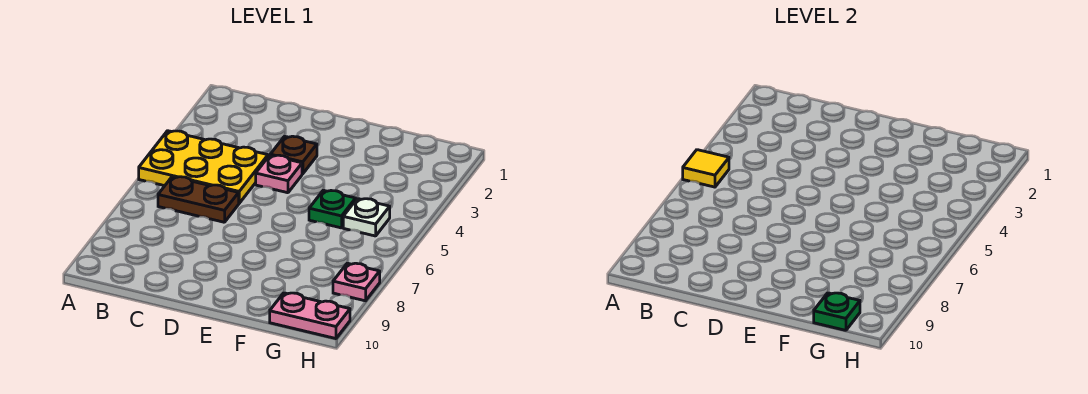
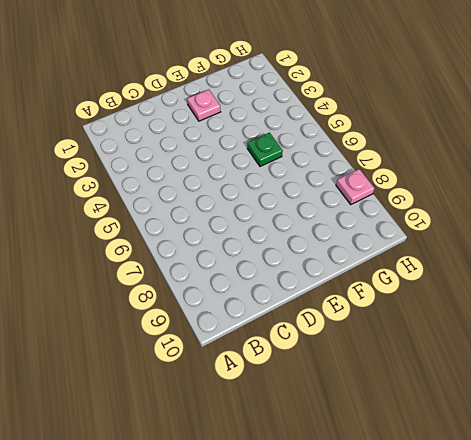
pink 1x1 plate [187,89,221,121] -> pink 1x1 plate moved to [256,155,302,193]
none -> yellow 2x3 plate [139,131,268,203]
none -> brown 1x2 plate [158,177,239,222]

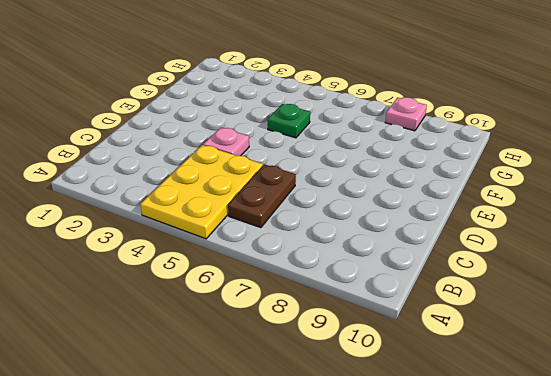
none -> brown 1x1 plate [270,136,317,174]
none -> white 1x1 plate [343,199,390,236]

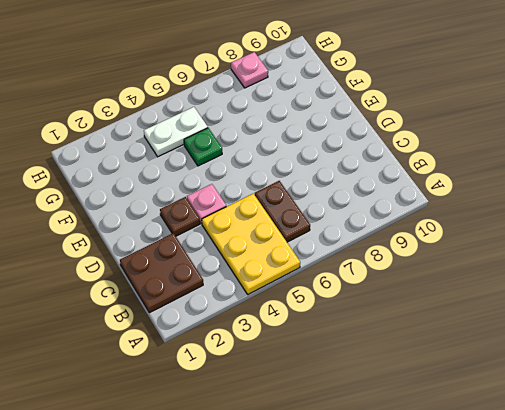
brown 2x2 plate [120,233,203,313] -> none
white 1x2 plate [144,107,208,157] -> white 1x1 plate [343,199,390,236]
none -> pink 1x2 plate [270,293,350,339]
none -> yellow 1x1 tile [683,150,729,187]

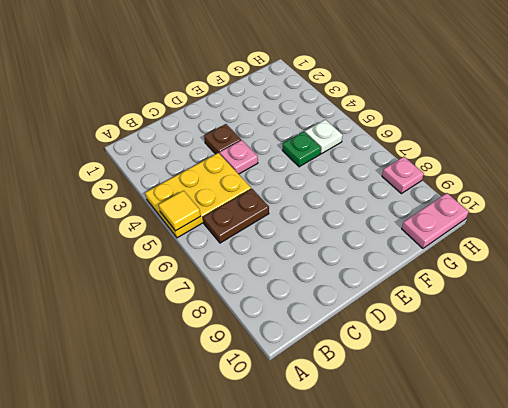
none -> green 1x1 plate [814,293,860,330]

